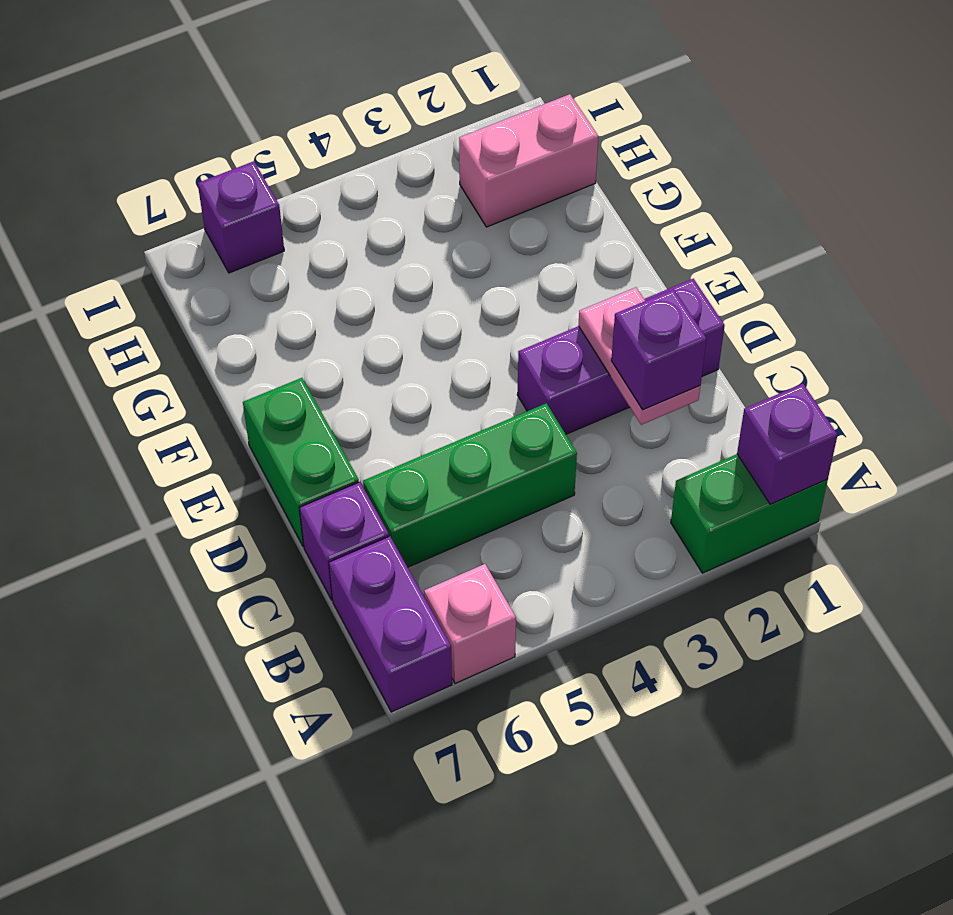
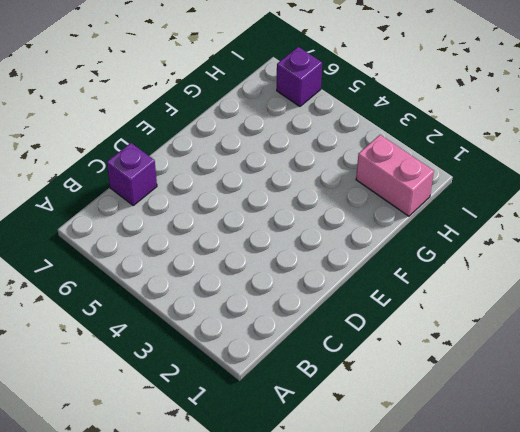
none -> green 1x2 brick [671,454,828,573]
none -> pink 1x1 brick [424,564,516,684]
none -> purple 1x2 brick [329,536,452,712]

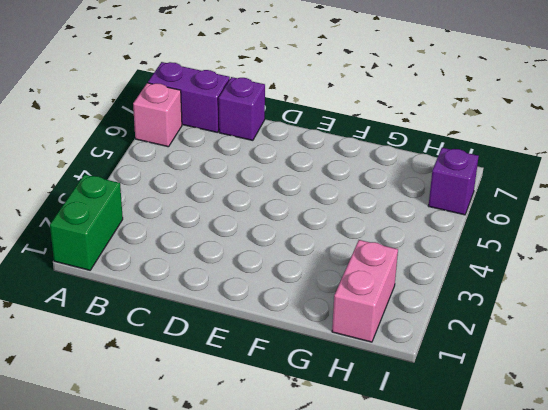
none -> green 1x3 brick [363,403,577,567]
none -> purple 1x3 brick [517,279,725,434]
none -> green 1x2 brick [243,378,359,546]

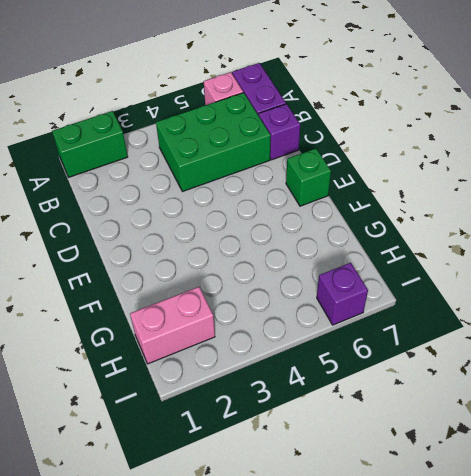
green 2x3 brick [156,93,271,192] -> green 1x3 brick [363,403,577,567]
green 1x1 brick [286,148,331,206] -> green 1x2 brick [243,378,359,546]
none -> purple 1x3 brick [517,279,725,434]
none -> purple 1x1 brick [737,384,838,504]
none -> pink 1x2 plate [578,287,700,425]

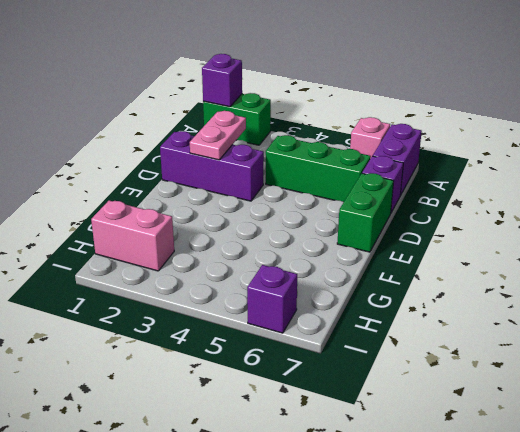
none -> purple 1x1 brick [611,289,707,410]

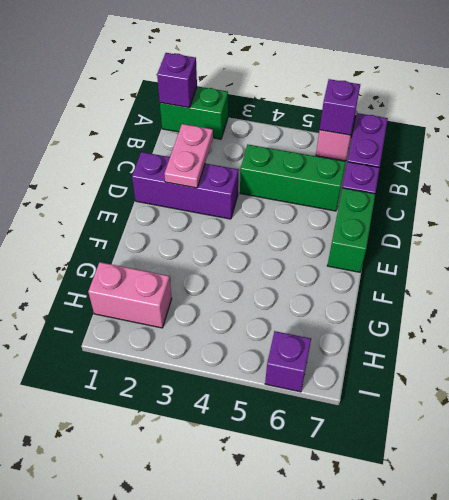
purple 1x1 brick [320,79,360,135] -> purple 1x1 brick moved to [611,289,707,410]

